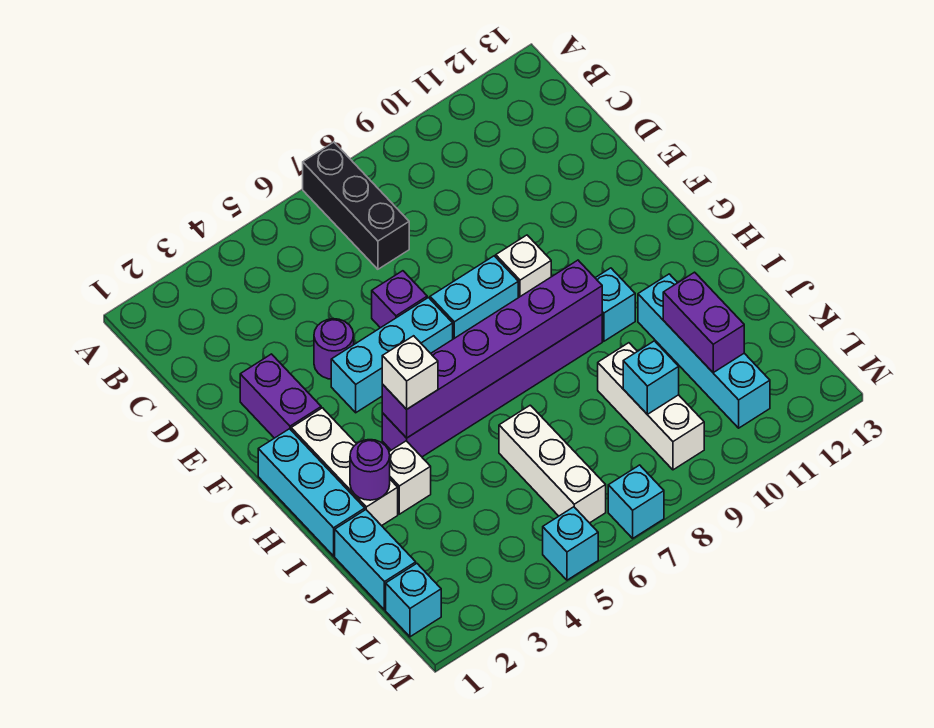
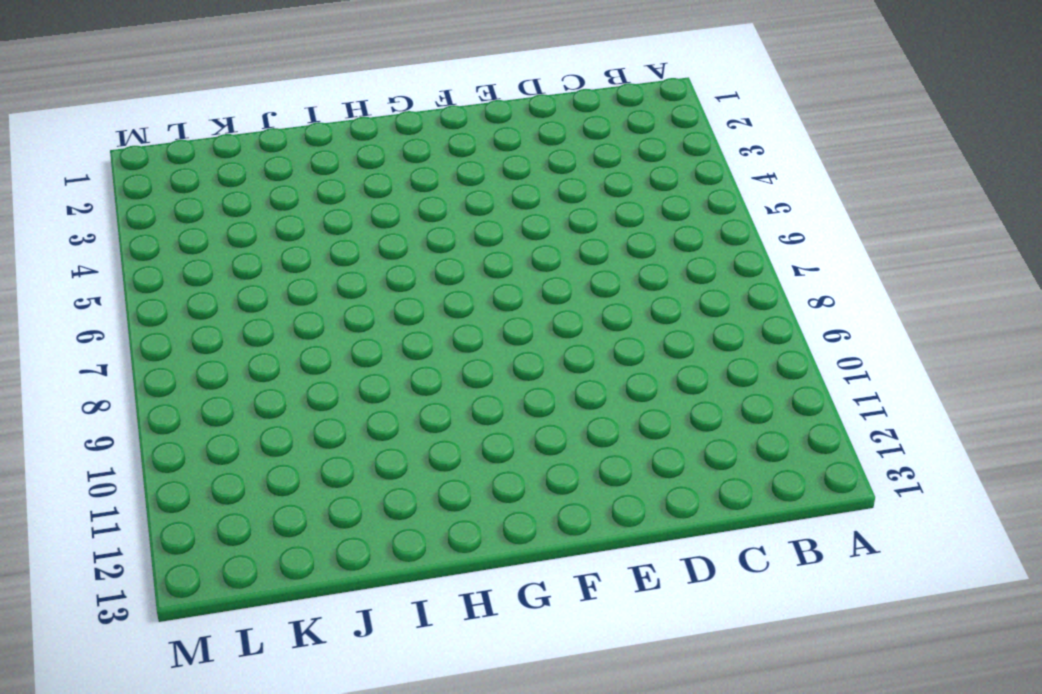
none -> black 1x3 brick [303,142,409,269]
none -> purple 1x2 brick [240,354,321,438]
none -> purple 1x1 round brick [314,319,354,379]

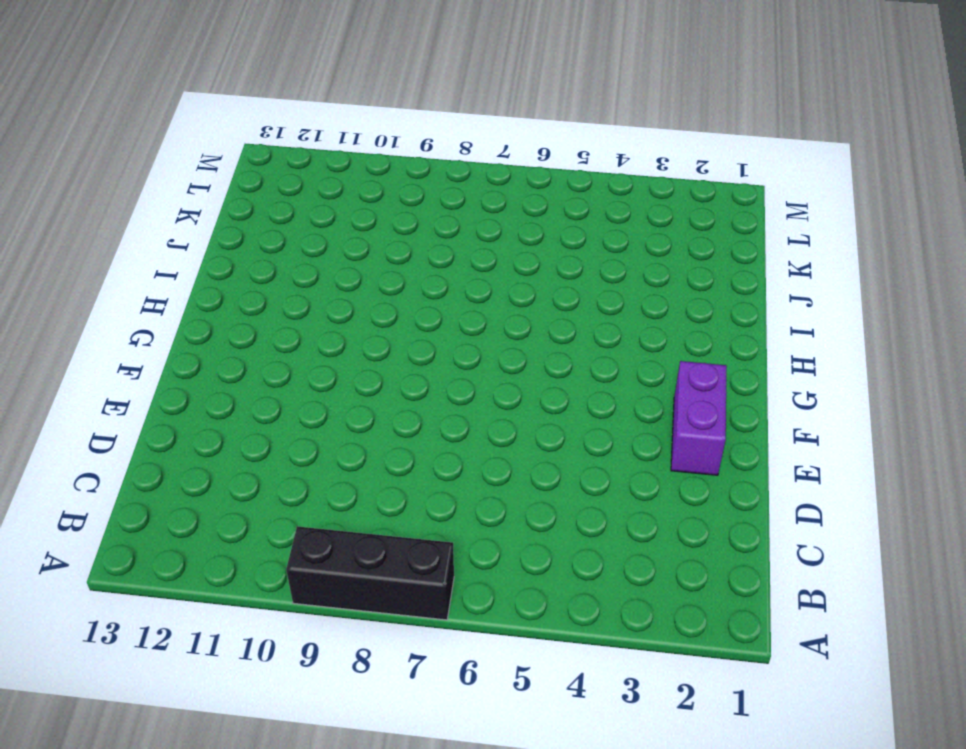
black 1x3 brick [286,526,454,620] -> black 1x3 brick turned to [303,142,409,269]
none -> purple 1x1 round brick [314,319,354,379]
none -> purple 1x1 brick [372,271,427,328]
none -> cyan 1x3 brick [331,298,453,413]

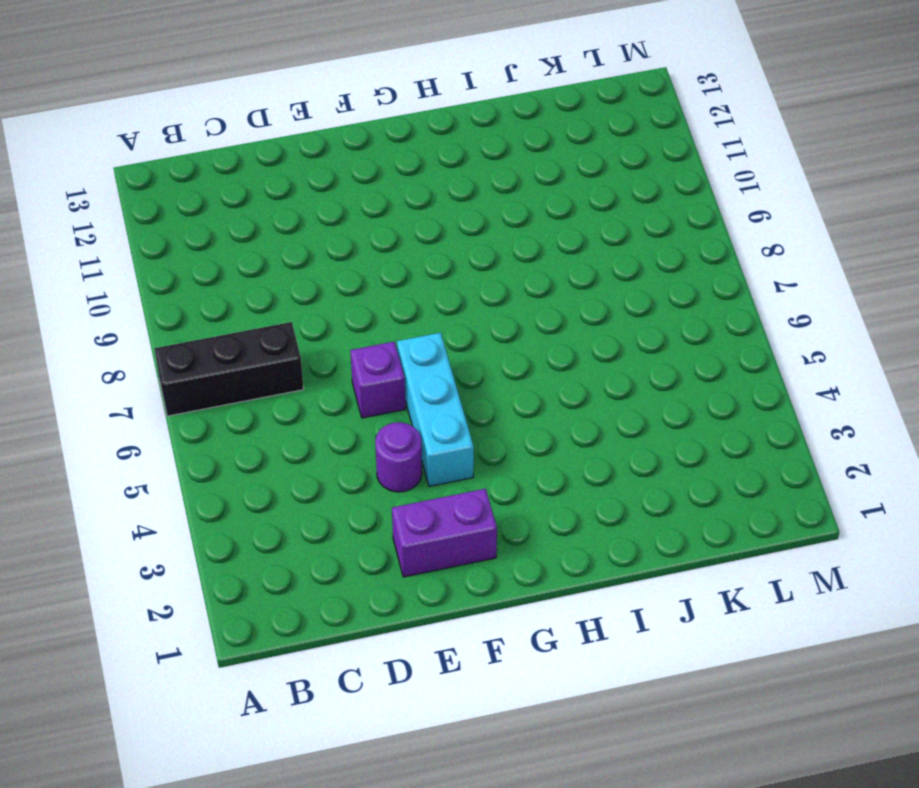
none -> cyan 1x2 brick [430,256,518,339]
none -> white 1x1 brick [496,235,551,298]
none -> cyan 1x3 brick [258,429,365,556]

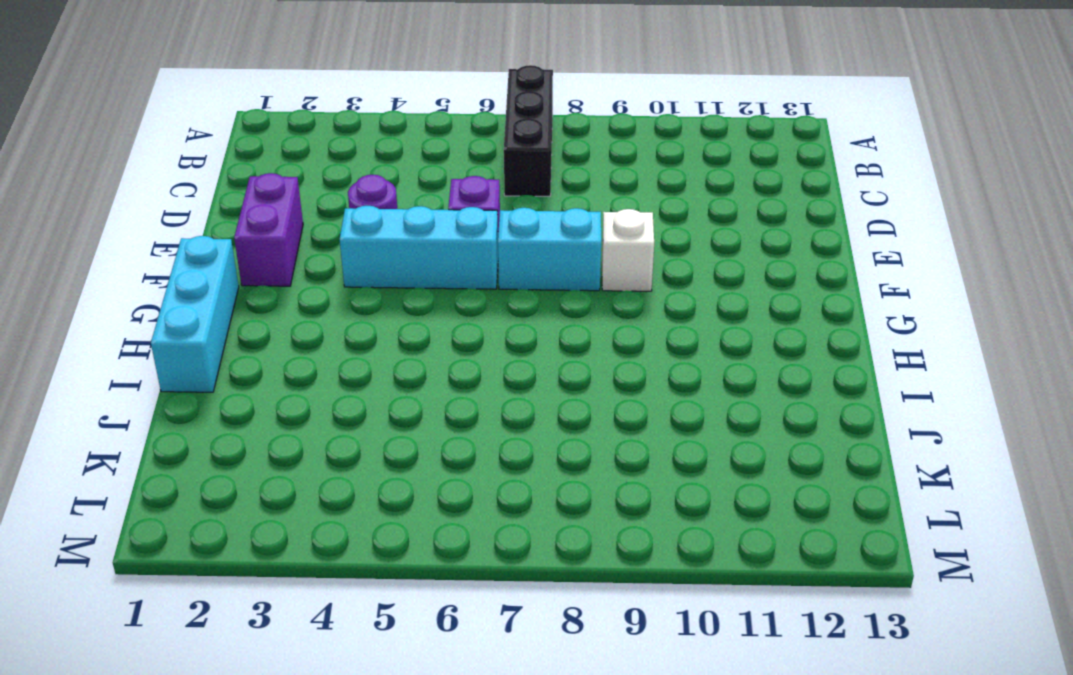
none -> white 1x3 brick [291,408,398,526]
none -> purple 1x6 brick [382,315,602,457]
none -> cyan 1x1 brick [596,268,635,341]

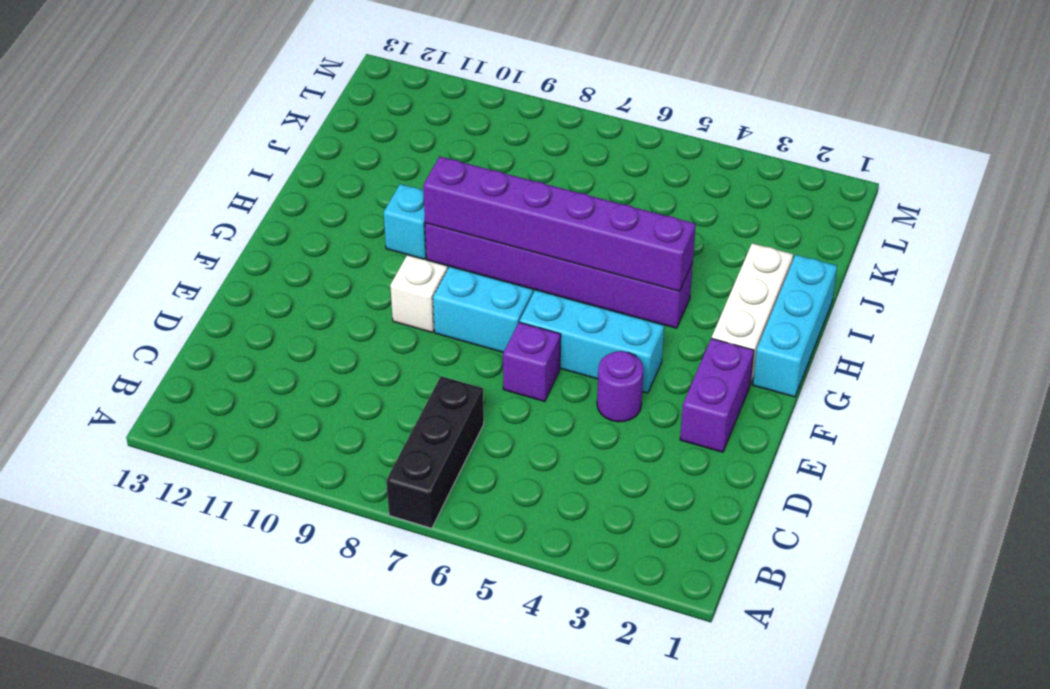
none -> white 1x1 brick [389,441,431,514]
none -> cyan 1x4 brick [638,274,770,428]
none -> cyan 1x2 brick [335,510,416,610]

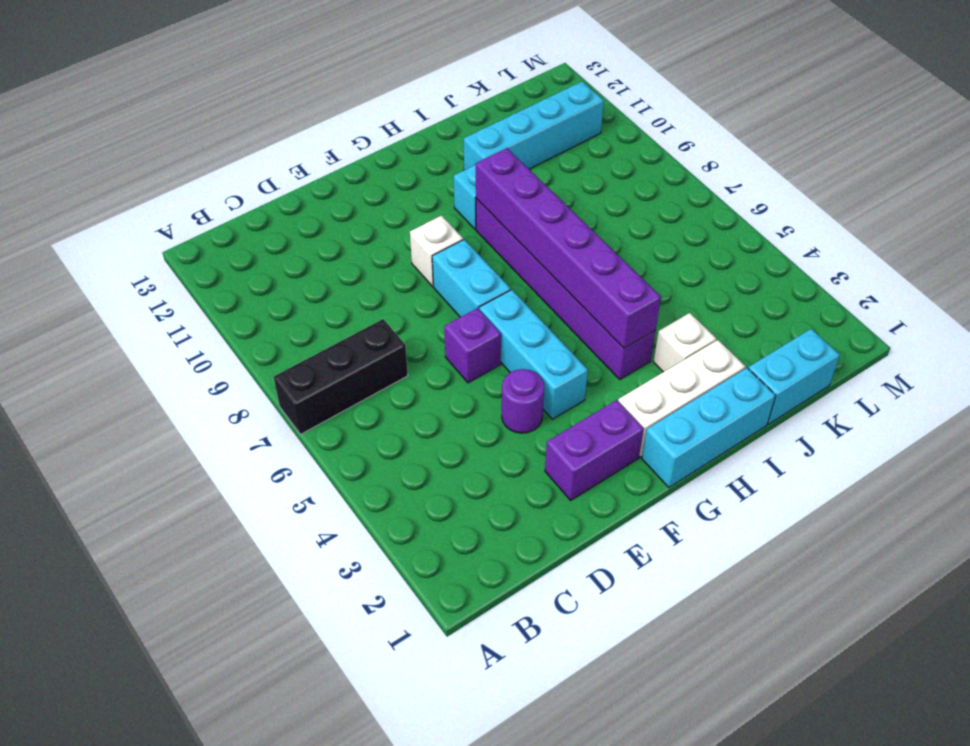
none -> white 1x3 brick [499,405,606,523]
none -> white 1x3 brick [598,343,704,470]
none -> cyan 1x1 brick [386,564,441,637]

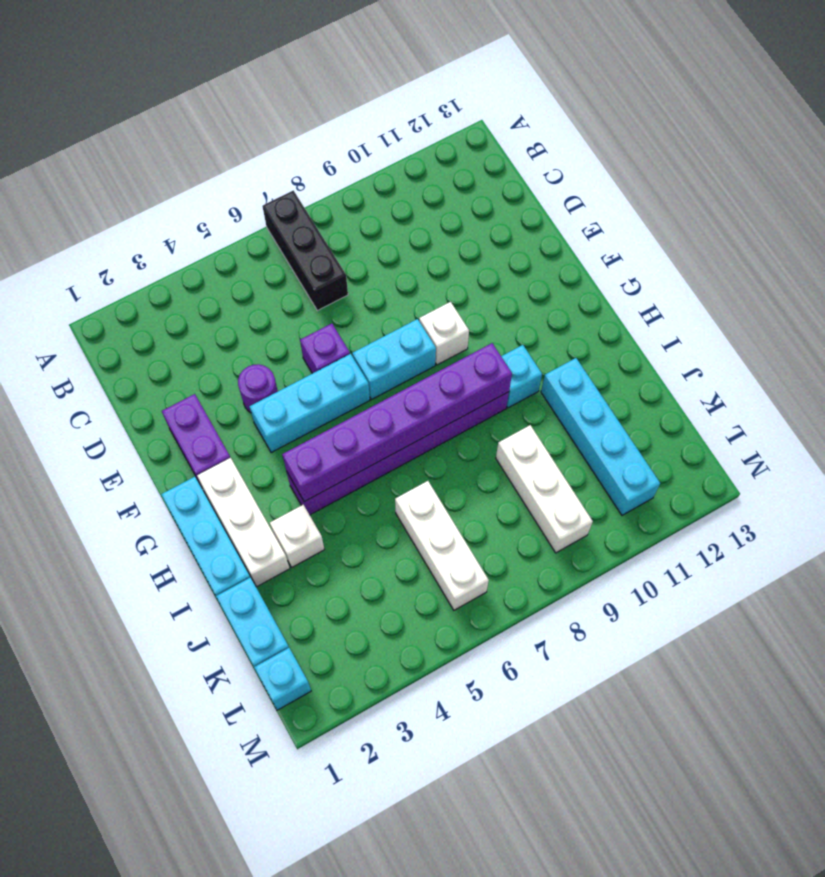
none -> cyan 1x1 brick [543,507,598,580]
none -> cyan 1x1 brick [608,465,664,538]
none -> purple 1x1 round brick [350,440,390,500]

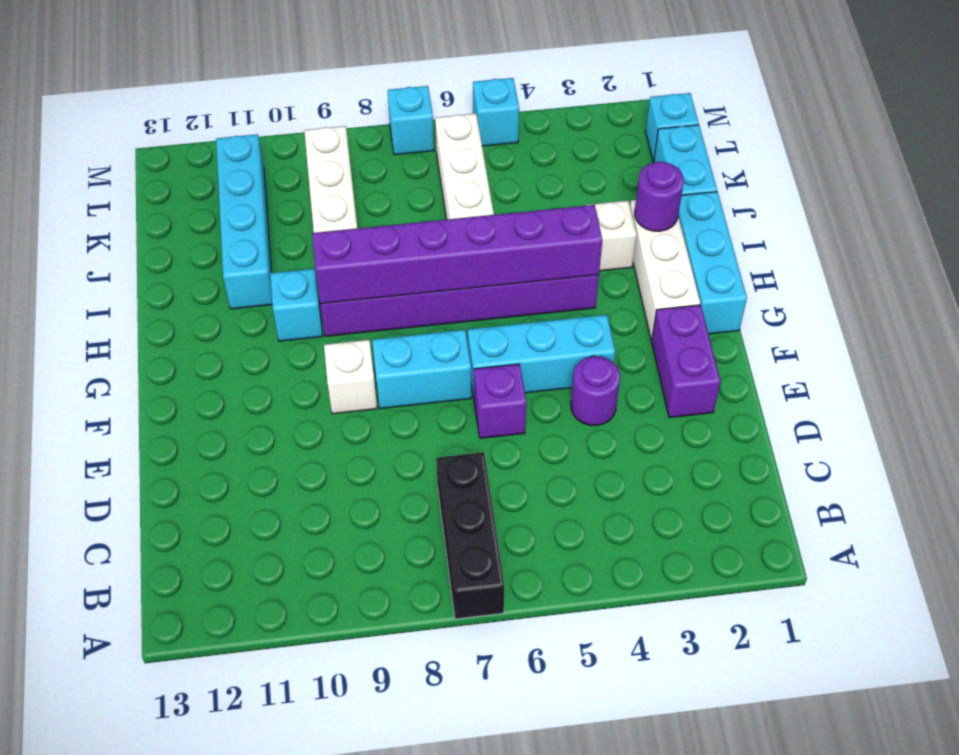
none -> purple 1x2 brick [663,272,744,373]
none -> cyan 1x1 brick [623,341,679,414]
none -> white 1x1 brick [382,336,438,409]

